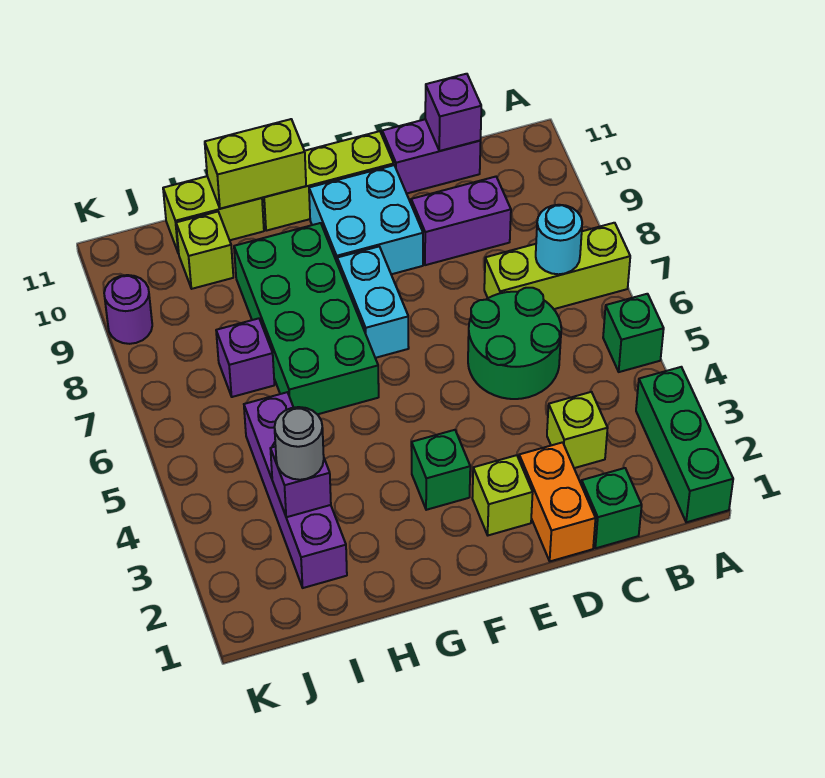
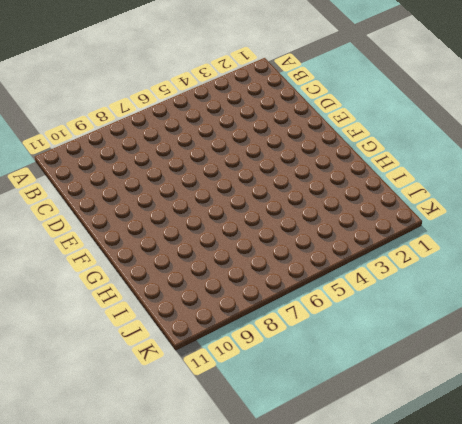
none -> green 1x3 brick [636,367,733,522]
none -> green 1x1 brick [603,294,664,372]
none -> lime 1x3 brick [484,223,630,309]

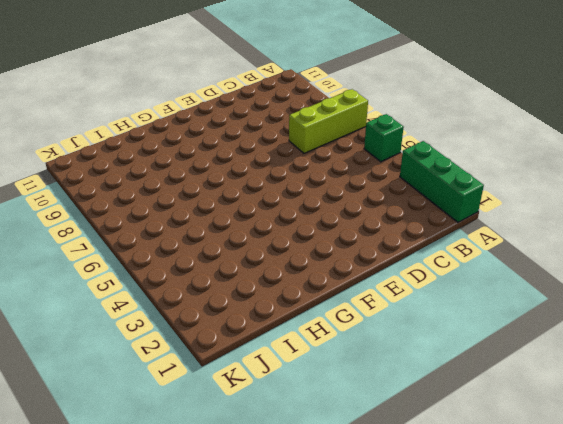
none -> green 1x1 brick [581,468,642,548]
none -> lime 1x1 brick [547,392,608,468]
none -> green 2x2 round brick [468,288,561,399]

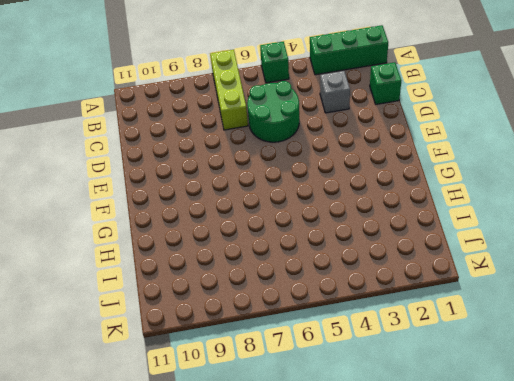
grey 1x1 brick [320,71,350,113] -> lime 1x1 brick [547,392,608,468]
none -> purple 1x2 brick [411,177,511,265]
none -> purple 1x2 brick [382,119,481,194]
none -> orange 1x2 brick [519,442,596,561]

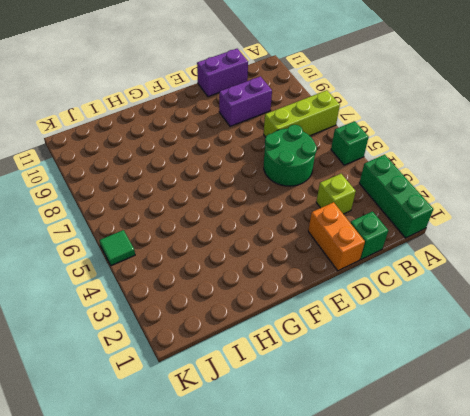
green 1x1 tile [99,230,135,265] -> none
none -> lime 1x1 brick [472,455,533,535]
none -> cyan 2x2 brick [309,165,423,274]
none -> lime 1x3 brick [262,131,394,231]

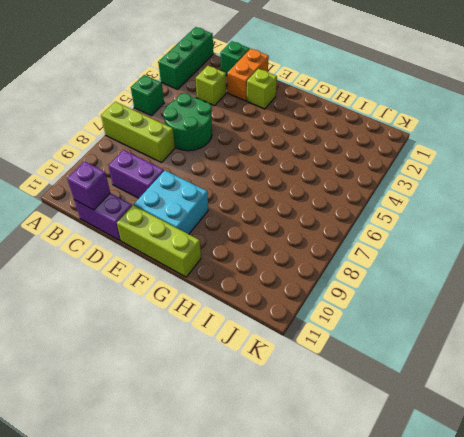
none -> green 1x1 brick [412,430,470,510]
none -> cyan 1x2 brick [337,247,409,358]
none -> green 2x4 brick [234,223,379,414]

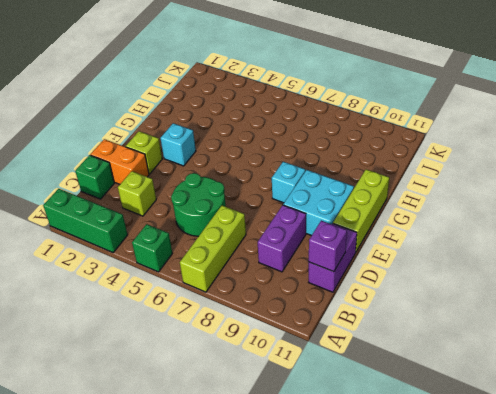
cyan 1x1 brick [161,123,196,166] -> green 1x1 brick [412,430,470,510]
cyan 1x1 brick [272,162,305,203] -> cyan 1x2 brick [337,247,409,358]
none -> green 2x4 brick [234,223,379,414]
none -> lime 1x2 brick [163,176,264,254]
none -> purple 1x4 brick [244,392,347,588]

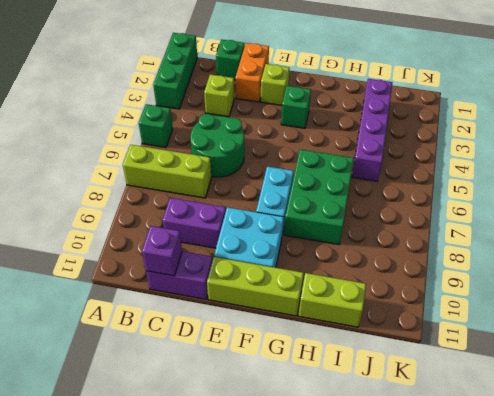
green 2x3 brick [284,149,354,245] -> green 2x4 brick [234,223,379,414]
none -> purple 1x1 brick [216,318,274,397]
none -> lime 1x1 brick [176,212,233,289]
none -> purple 1x1 round brick [104,275,152,344]

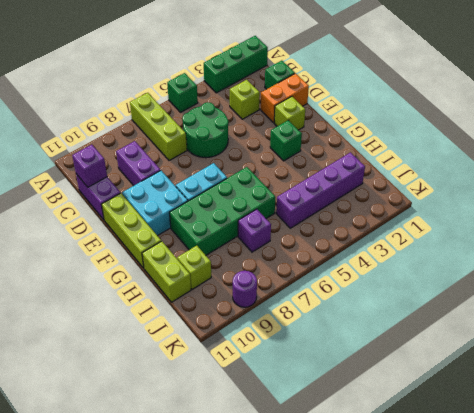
none -> cyan 1x1 round brick [536,205,582,274]
none -> lime 1x2 brick [205,119,306,209]
none -> purple 1x1 brick [270,446,331,517]

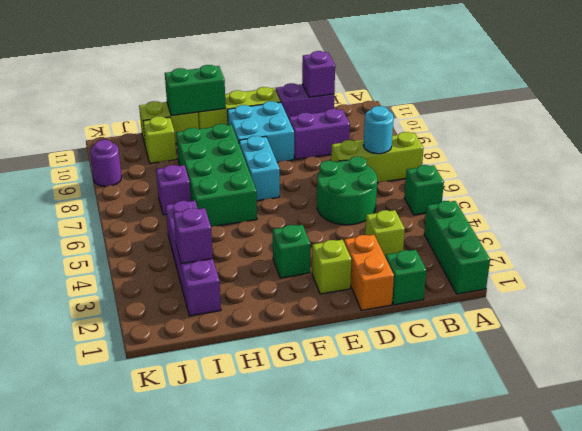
green 1x2 brick [165,65,226,116] -> lime 1x2 brick [205,119,306,209]
none -> grey 1x1 round brick [274,407,324,480]

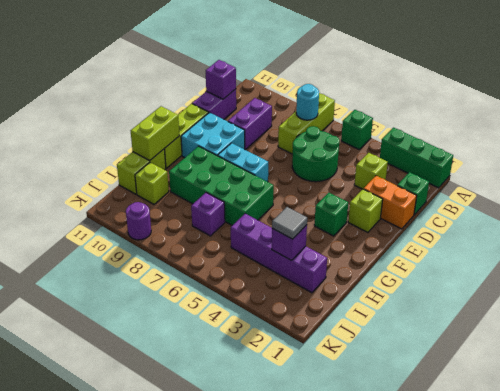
grey 1x1 tile [272,207,307,239] -> grey 1x1 round brick [274,407,324,480]

